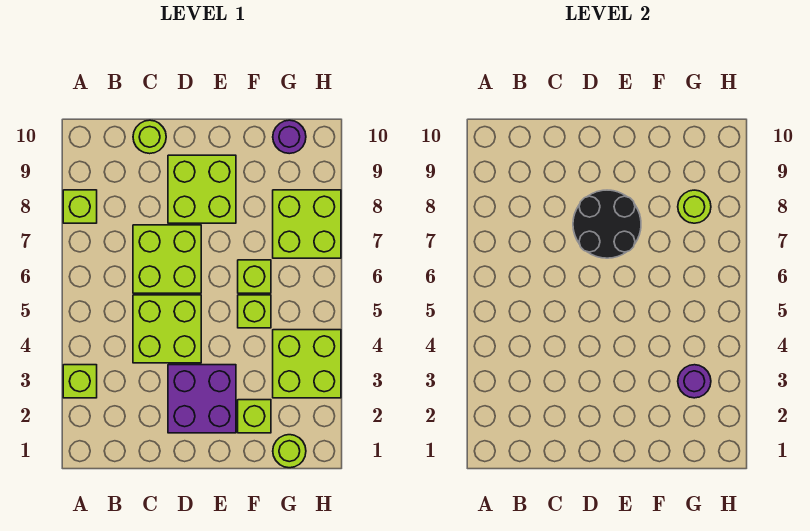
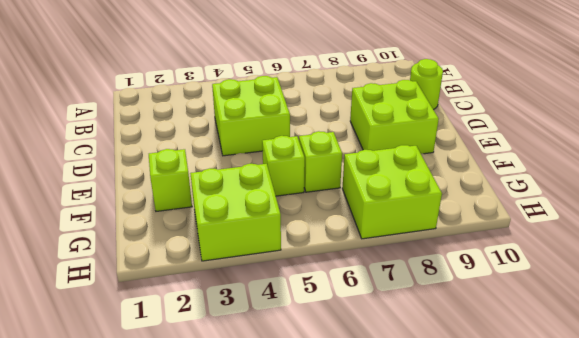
none -> lime 1x1 brick [63,365,97,398]
none -> lime 1x1 brick [63,190,97,223]
none -> lime 2x2 brick [133,225,201,293]

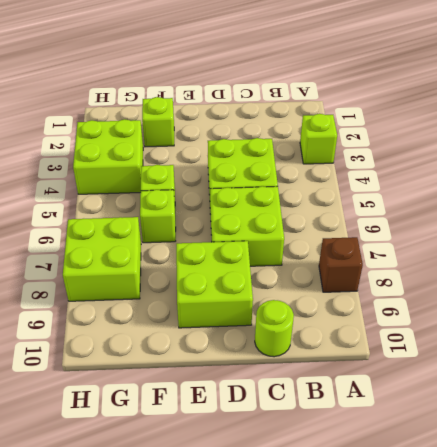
brown 1x1 brick [319,237,363,292] -> lime 1x1 brick [63,190,97,223]
none -> purple 2x2 brick [168,365,236,433]
none -> lime 1x1 round brick [273,435,306,468]
none -> purple 1x1 round brick [273,120,306,154]

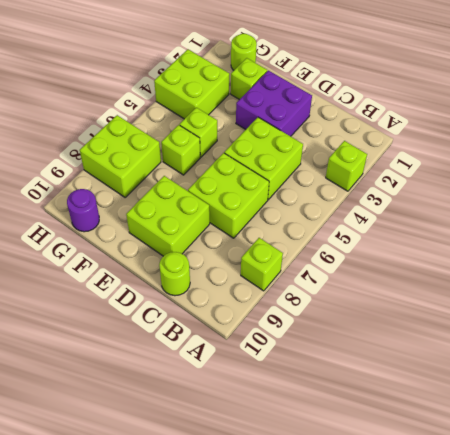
none -> black 2x2 round brick [573,190,641,258]
none -> purple 1x1 round brick [678,365,711,398]
none -> lime 1x1 round brick [678,190,711,223]

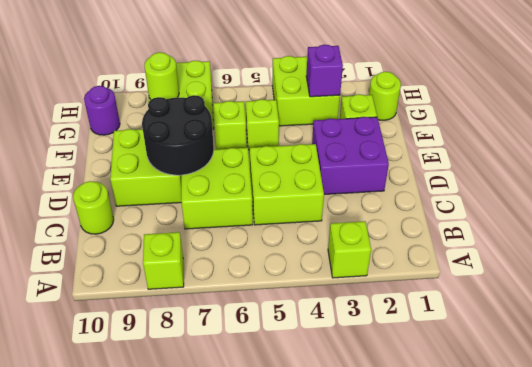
purple 1x1 brick [306,45,343,97] -> purple 1x1 round brick [678,365,711,398]

